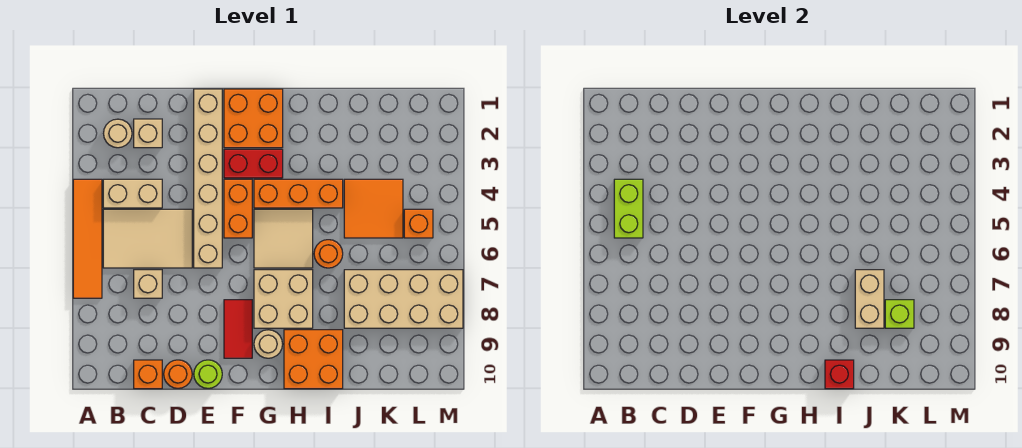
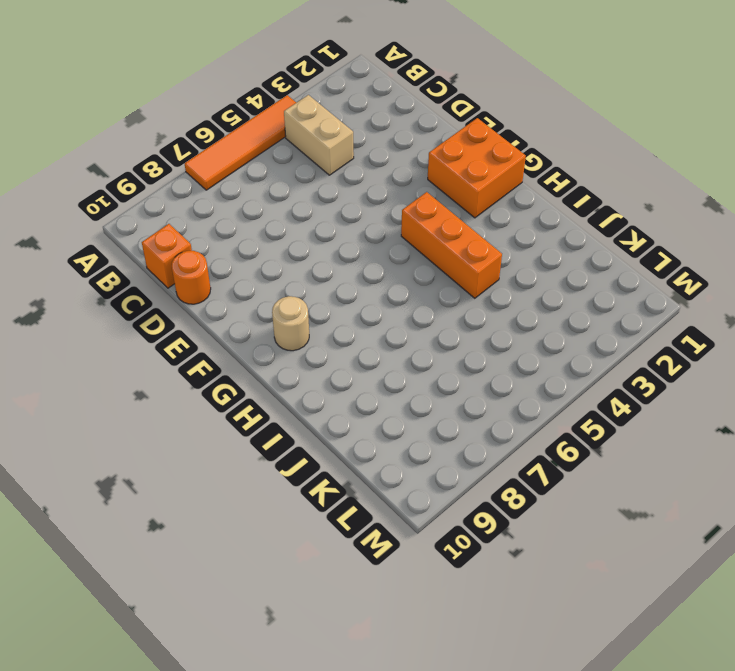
none -> tan 1x1 round brick [104,119,132,148]
none -> tan 2x3 tile [103,209,192,268]
none -> tan 1x1 brick [134,119,162,148]

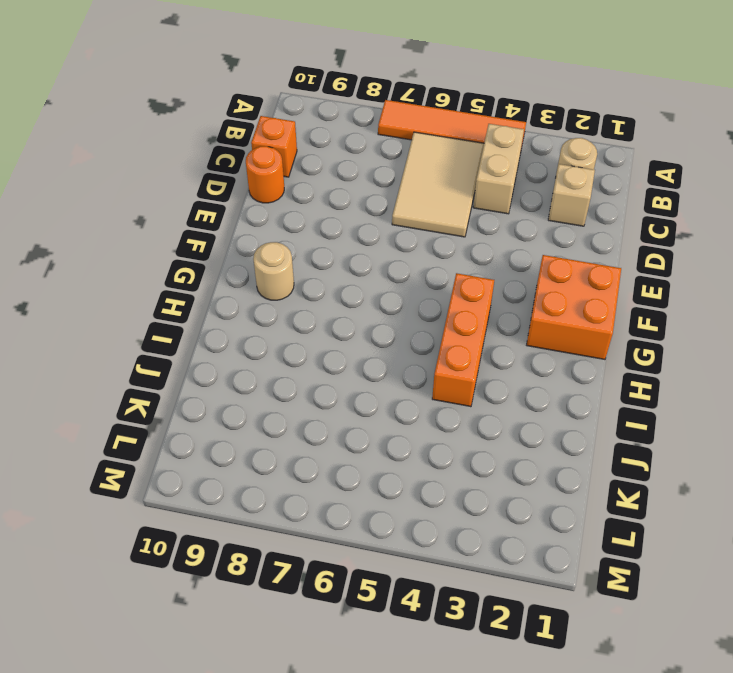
none -> tan 1x1 brick [134,270,162,298]
none -> tan 1x6 brick [194,89,222,268]
none -> lime 1x1 round brick [194,360,222,388]

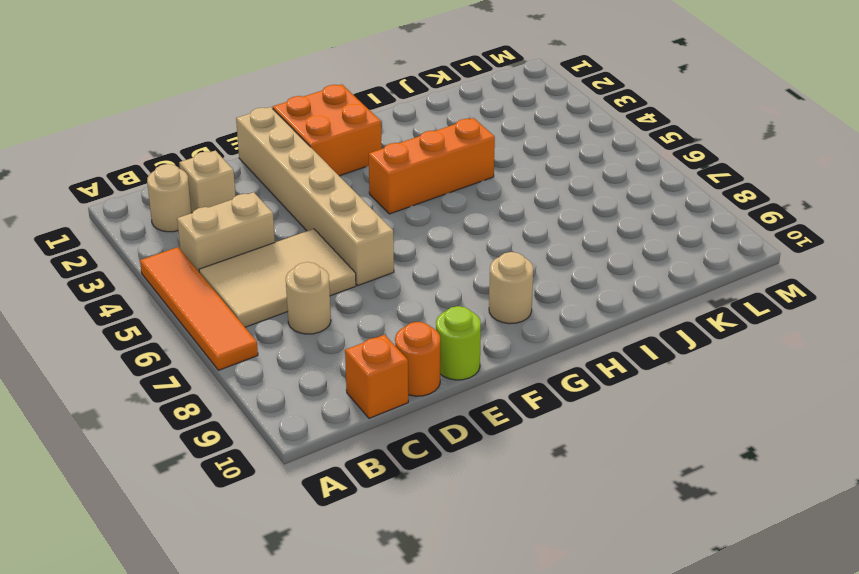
tan 1x1 round brick [286,262,331,334] -> tan 1x1 brick [134,270,162,298]
none -> red 1x2 brick [224,149,283,178]
none -> orange 1x2 brick [224,179,252,238]
none -> red 1x2 tile [224,300,252,358]

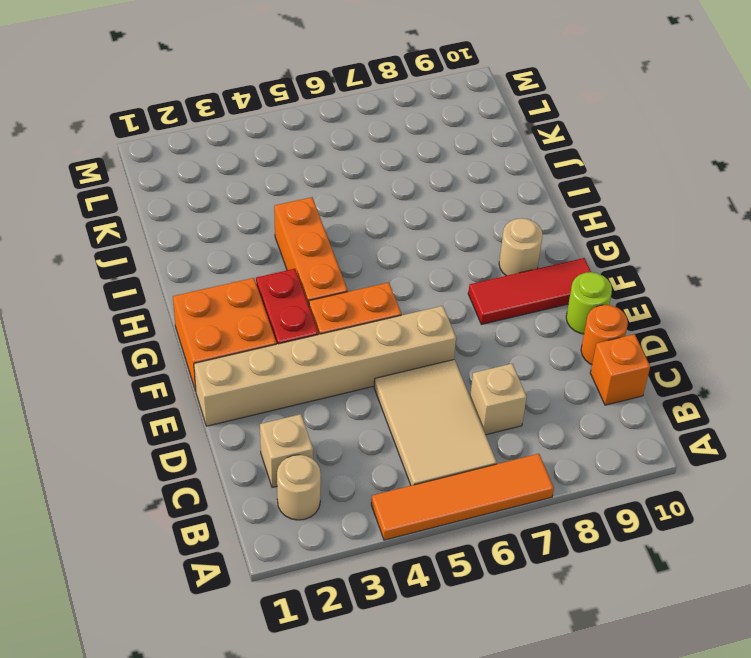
red 1x3 tile [468,258,591,324] -> red 1x2 tile [224,300,252,358]
none -> tan 1x2 brick [103,179,162,208]
none -> tan 2x2 tile [254,209,313,268]
none -> tan 2x2 brick [254,270,313,328]

